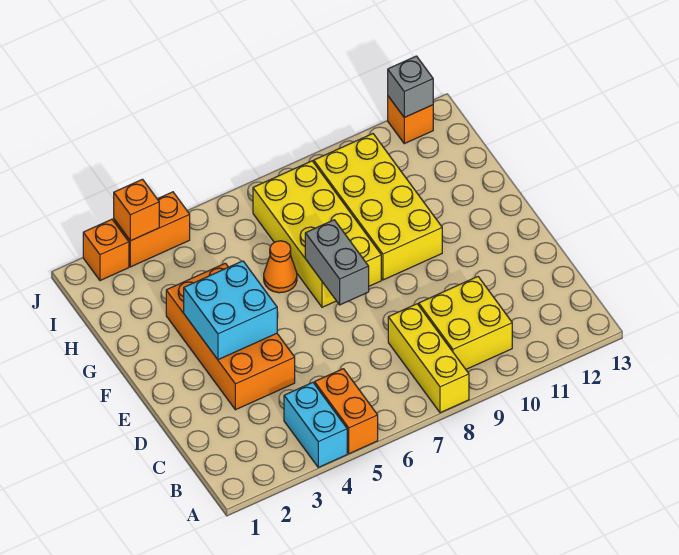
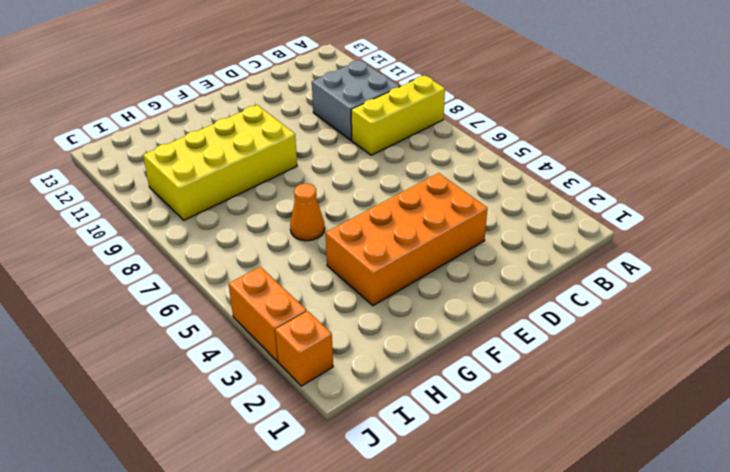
grey 2x2 brick [312,60,400,140] -> yellow 2x2 brick [419,277,512,369]
none -> cyan 1x2 brick [284,382,347,467]
none -> orange 1x2 brick [315,369,378,454]
none -> yellow 2x4 brick [253,161,381,307]

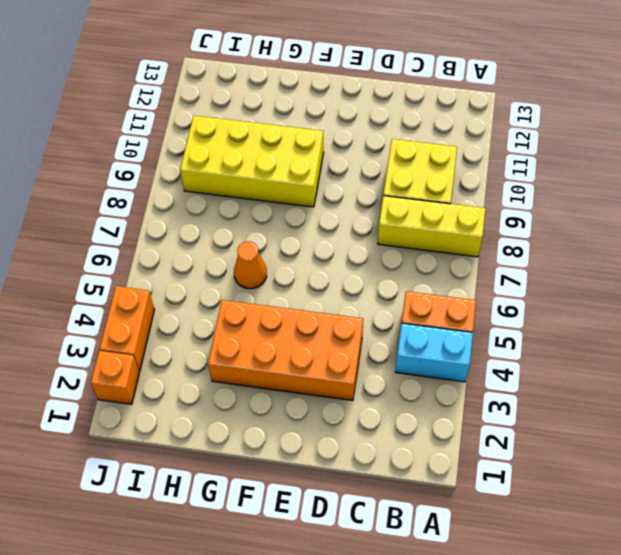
none -> yellow 2x4 brick [253,161,381,307]
none -> orange 1x1 brick [388,96,433,144]
none -> cyan 2x2 brick [184,261,277,360]

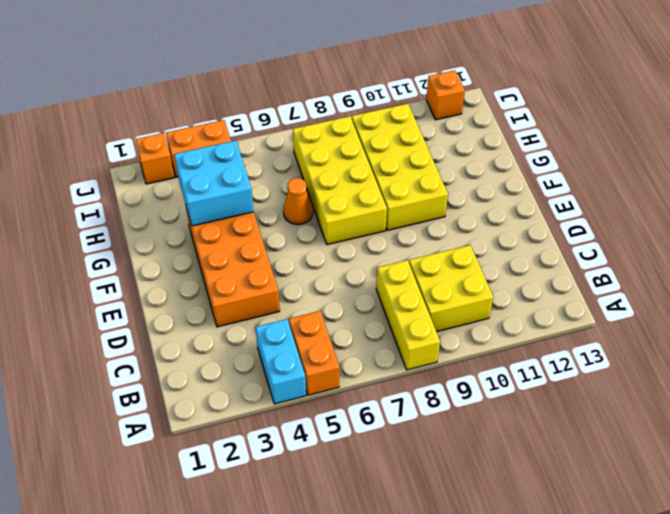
cyan 2x2 brick [174,141,254,226] -> cyan 2x2 brick moved to [184,261,277,360]
none -> grey 1x2 brick [305,220,369,305]
none -> orange 1x1 brick [114,179,159,241]
none -> grey 1x1 brick [388,56,433,117]

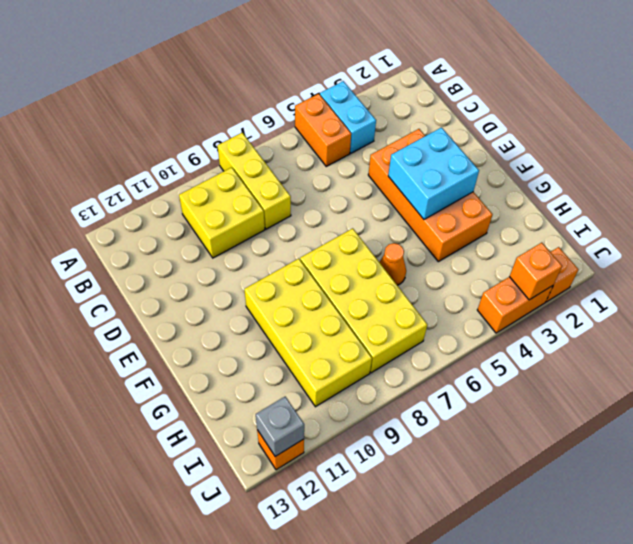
none -> grey 1x2 brick [305,220,369,305]

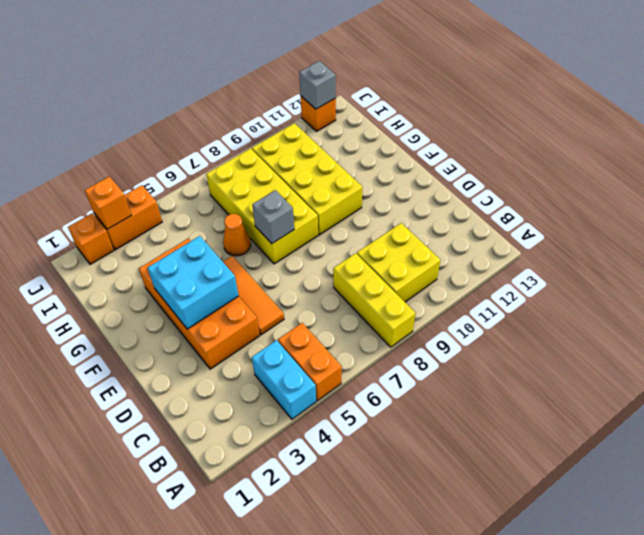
orange 1x3 tile [223,256,284,335] -> none
grey 1x1 brick [252,190,294,244] -> grey 1x2 brick [305,220,369,305]

